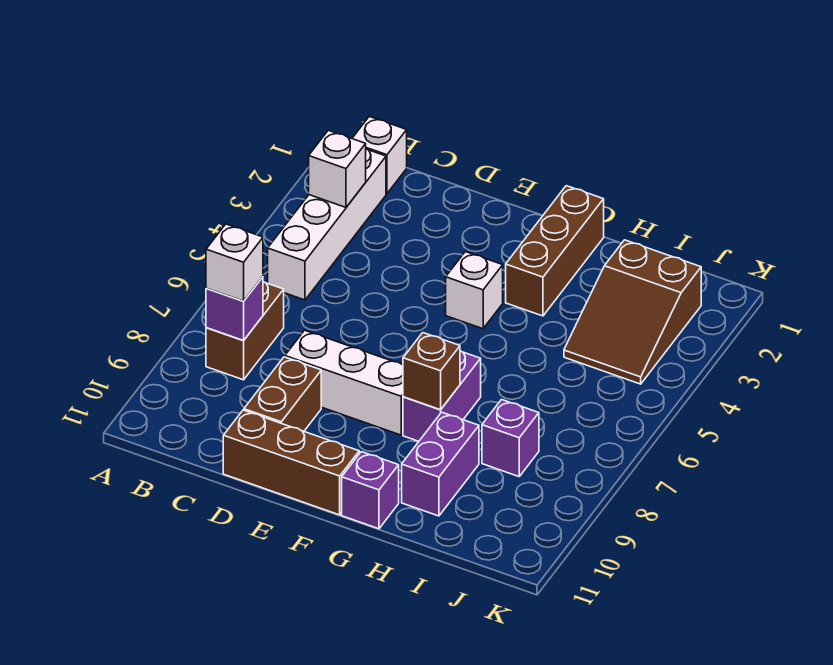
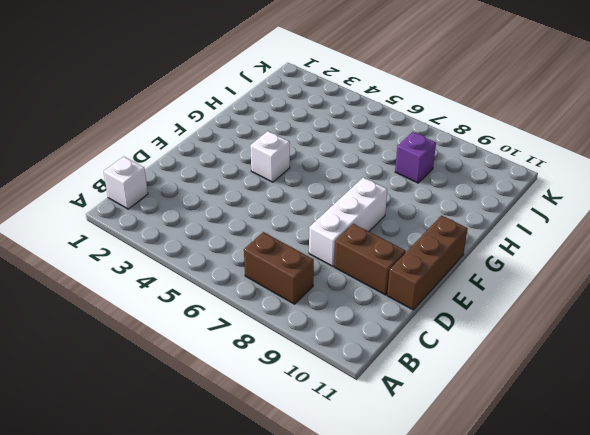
none -> white 1x4 brick [268,149,386,300]
none -> brown 1x3 brick [506,186,604,316]
none -> purple 1x2 brick [403,351,481,441]

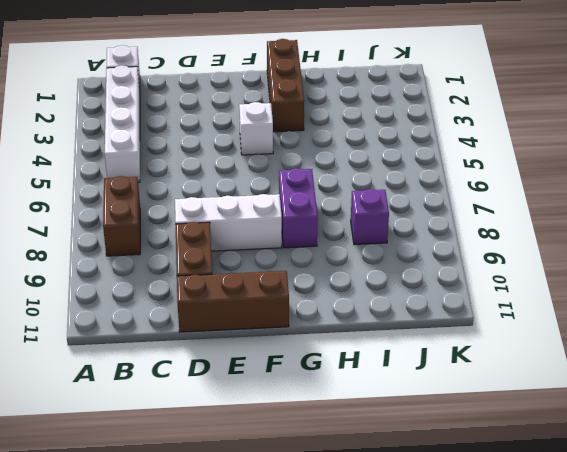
none -> purple 1x1 brick [342,452,399,529]
none -> purple 1x2 brick [402,412,479,516]
none -> brown 2x3 slope [564,240,701,384]

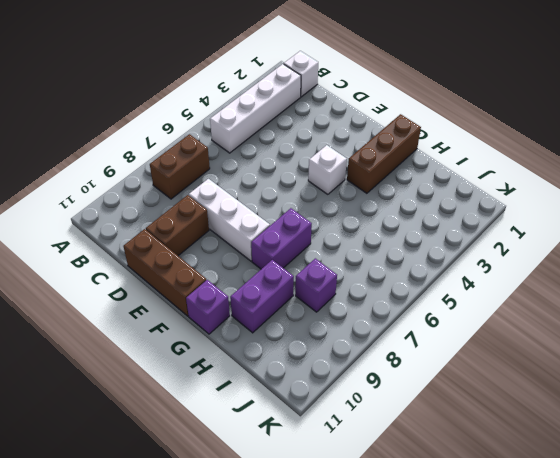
none -> brown 2x3 slope [564,240,701,384]
none -> white 1x1 brick [309,130,366,207]
none -> purple 1x1 brick [206,277,263,340]

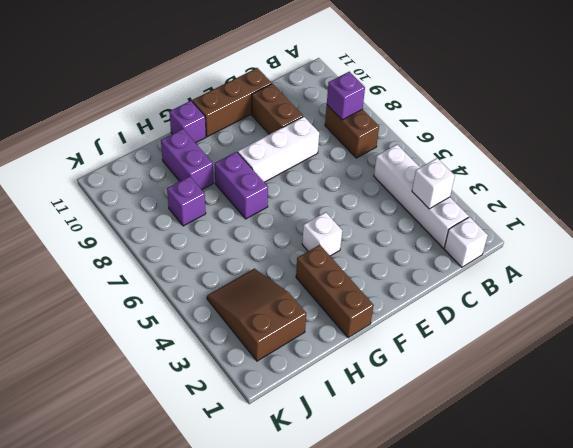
none -> brown 1x1 brick [403,333,460,410]
none -> white 1x1 brick [206,224,263,301]

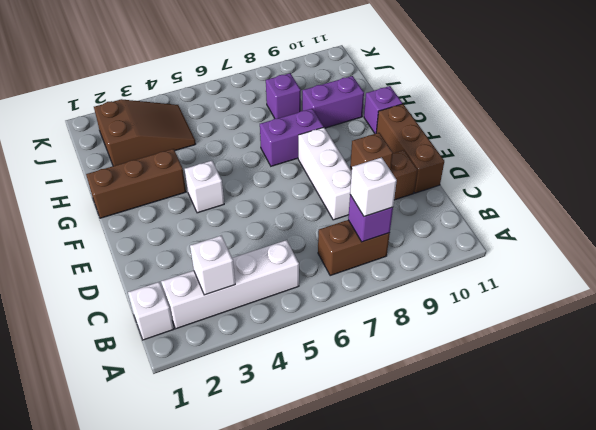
brown 1x1 brick [350,133,393,170] -> brown 1x1 brick moved to [403,333,460,410]

